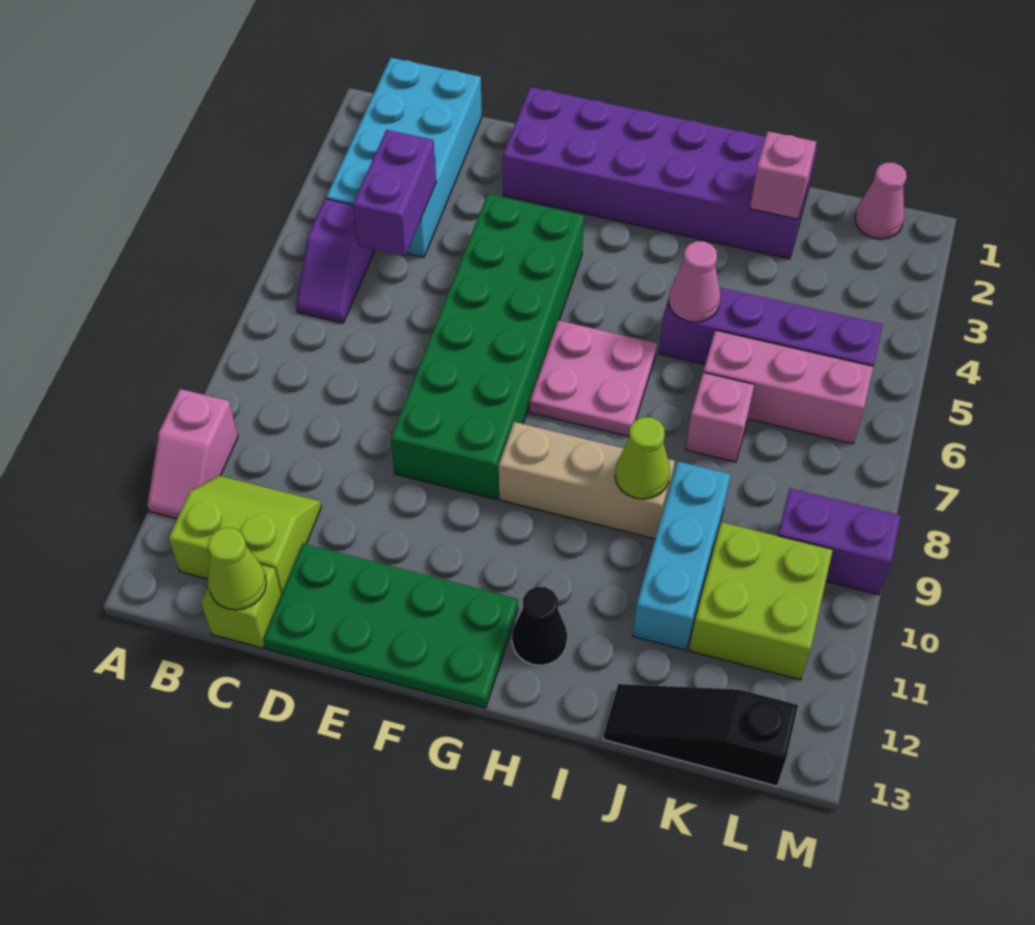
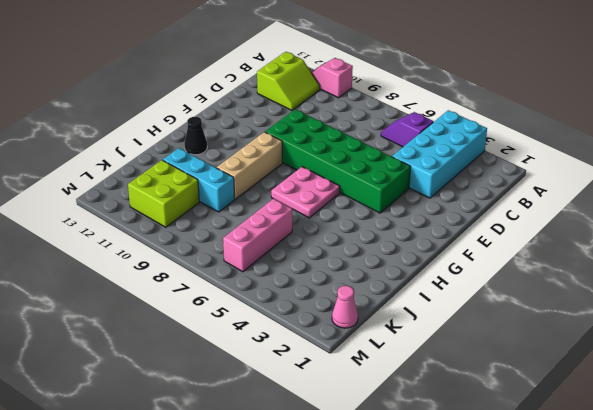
cyan 2x4 brick [392,110,487,198] -> cyan 2x4 brick turned to [326,58,482,257]
none -> lime 1x1 brick [201,565,281,648]
none -> green 2x4 plate [263,544,518,708]
none -> purple 2x6 brick [503,87,817,259]

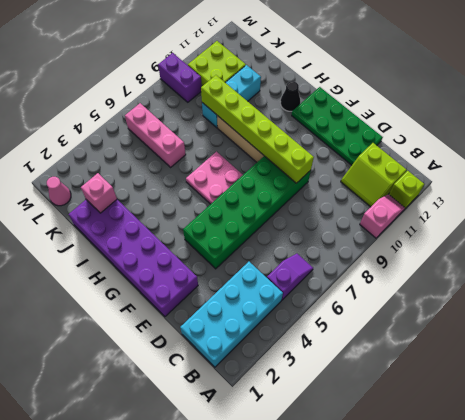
lime 1x1 brick [389,171,424,208] -> lime 1x1 brick moved to [201,565,281,648]
lime 1x6 brick [201,75,314,183] -> lime 1x1 cone [615,417,670,499]
none -> purple 1x4 brick [659,279,883,366]
none -> pink 1x1 brick [686,372,754,462]
none -> black 1x3 slope [603,684,798,786]

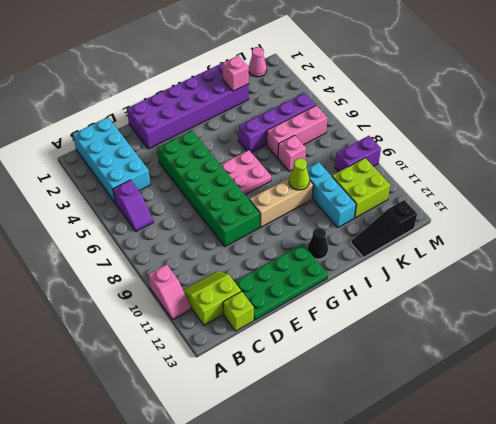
none -> purple 1x2 brick [353,130,436,256]
none -> lime 1x1 cone [208,528,266,610]
none -> pink 1x1 cone [669,241,721,322]

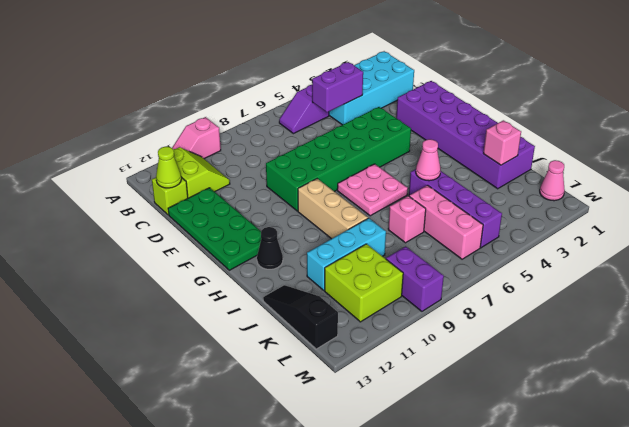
none -> lime 1x1 cone [615,417,670,499]

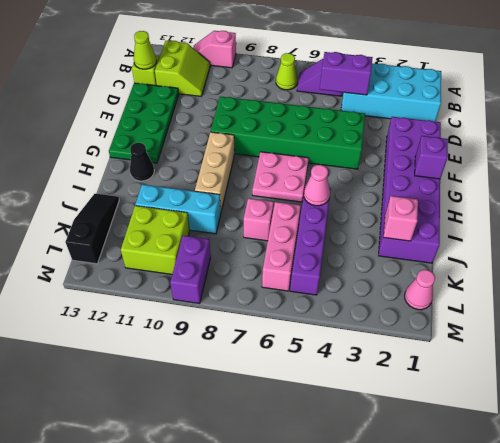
lime 1x1 cone [276,53,298,90] -> lime 1x1 cone moved to [615,417,670,499]
purple 1x1 brick [415,136,448,179] -> none

